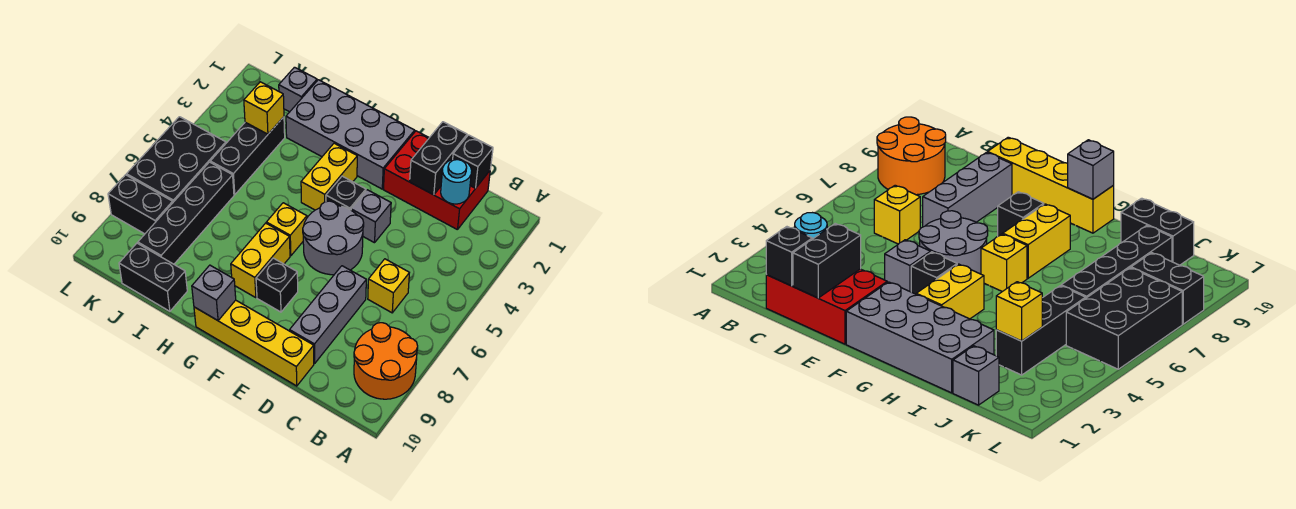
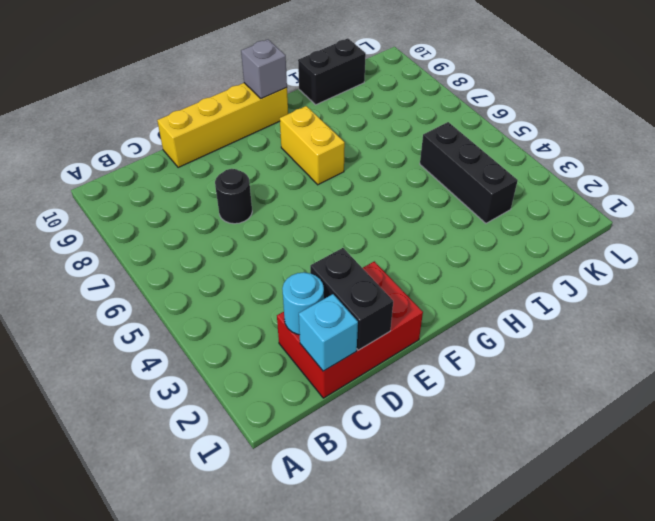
cyan 1x1 brick [299,294,358,371] -> black 1x1 brick [453,135,493,188]
black 1x1 round brick [215,169,252,224] -> grey 1x3 brick [290,266,366,364]
none -> orange 2x2 round brick [354,323,418,399]
none -> yellow 1x1 brick [368,259,409,313]
none -> grey 1x1 brick [351,190,391,243]

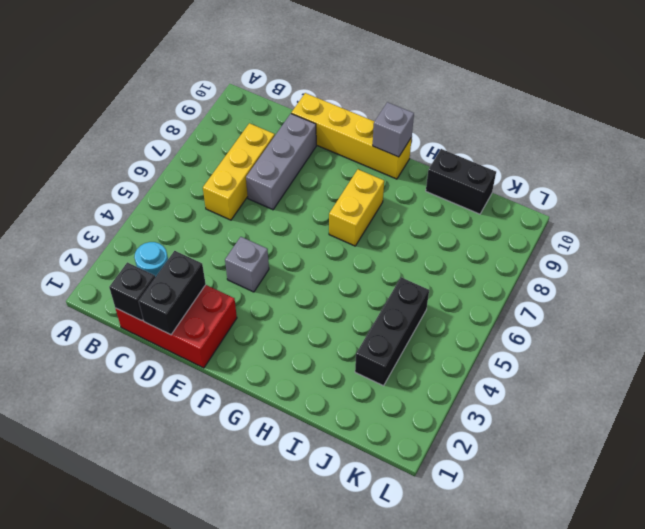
yellow 1x3 brick [203,123,275,220] -> yellow 1x1 brick [368,259,409,313]
none -> orange 2x2 round brick [354,323,418,399]
none -> grey 2x2 round brick [303,201,364,275]
none -> grey 2x4 brick [286,80,415,189]

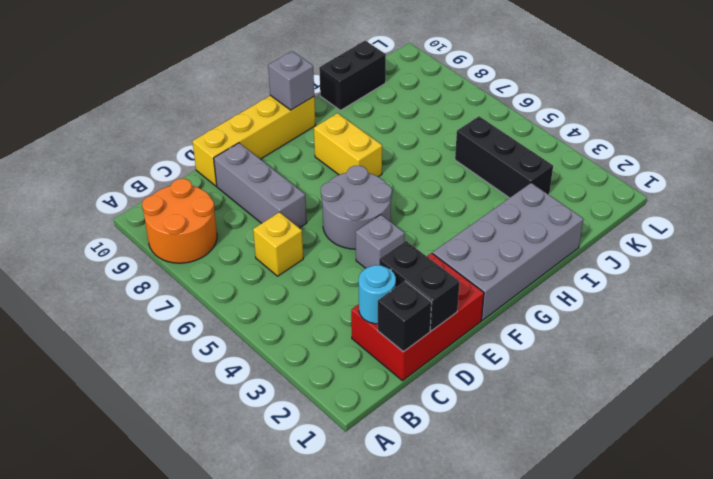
none -> black 1x1 brick [326,176,366,210]
none -> black 1x1 brick [256,258,298,312]
none -> yellow 1x2 brick [301,143,357,210]

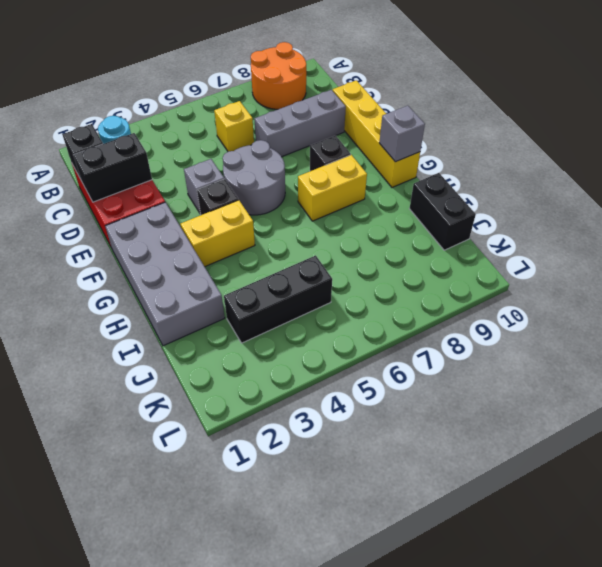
none -> yellow 1x1 brick [266,203,307,256]
none -> grey 1x1 brick [279,67,317,112]
none -> black 1x4 brick [138,162,234,264]

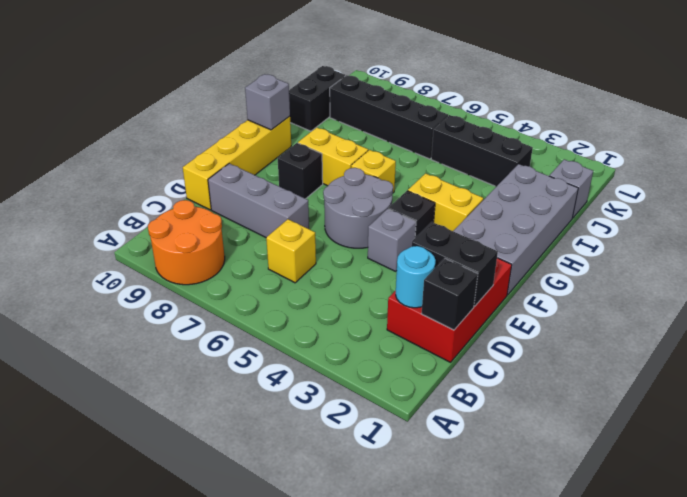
none -> black 2x3 brick [127,117,226,202]
none -> black 1x2 brick [108,175,173,234]
none -> yellow 1x1 brick [244,82,284,134]

